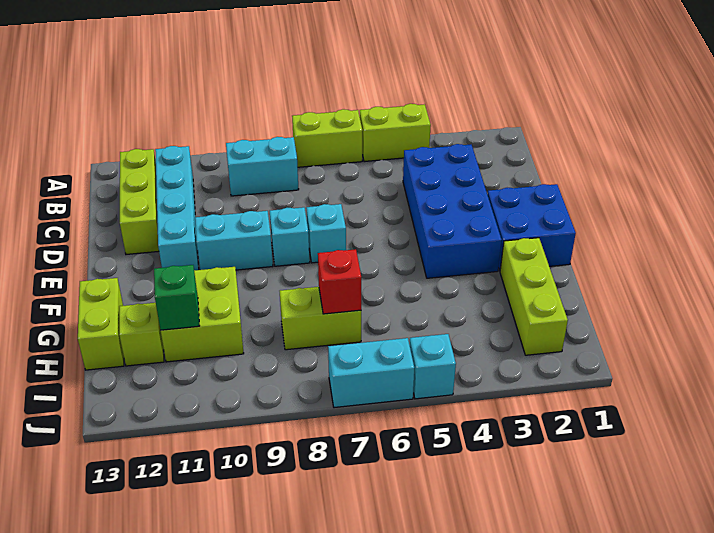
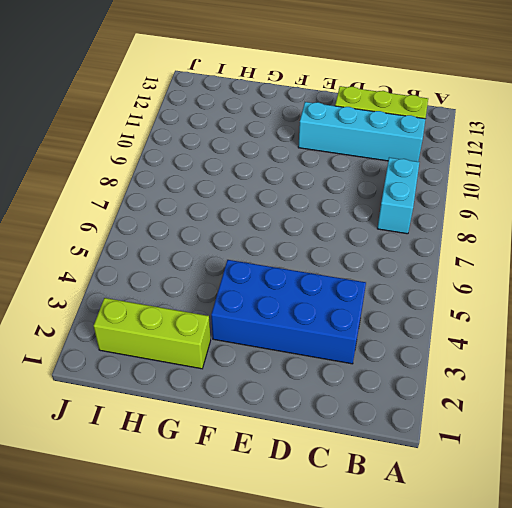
none -> lime 1x2 brick [360,104,431,162]
none -> lime 1x2 brick [292,109,363,167]
none -> blue 2x2 brick [487,184,576,271]

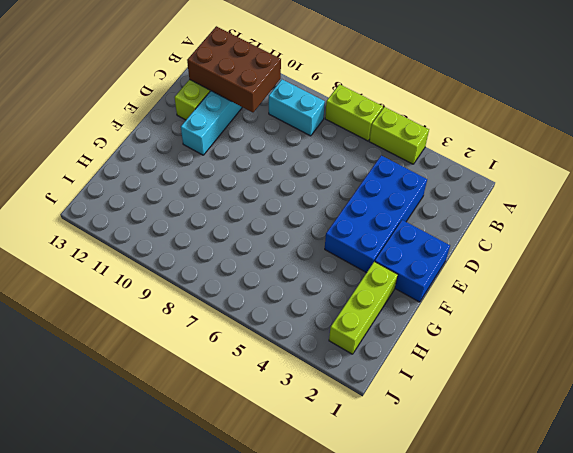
brown 2x3 brick [187,26,281,112] -> none
none -> cyan 1x1 brick [306,204,346,263]
none -> cyan 1x1 brick [270,207,310,266]
none -> cyan 1x2 brick [195,211,273,270]

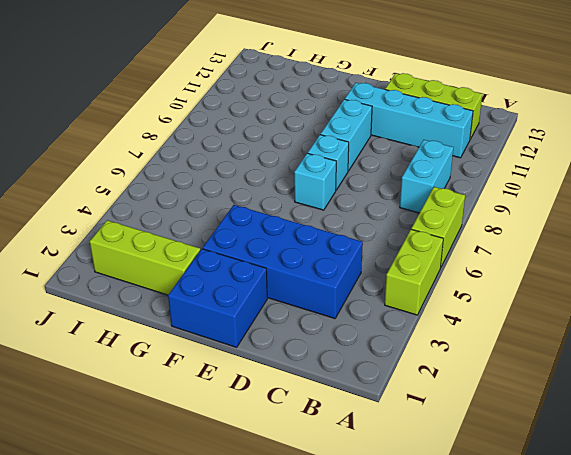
none -> lime 2x2 brick [161,267,244,362]
none -> lime 1x2 brick [78,278,124,370]
none -> lime 1x2 brick [280,287,361,350]

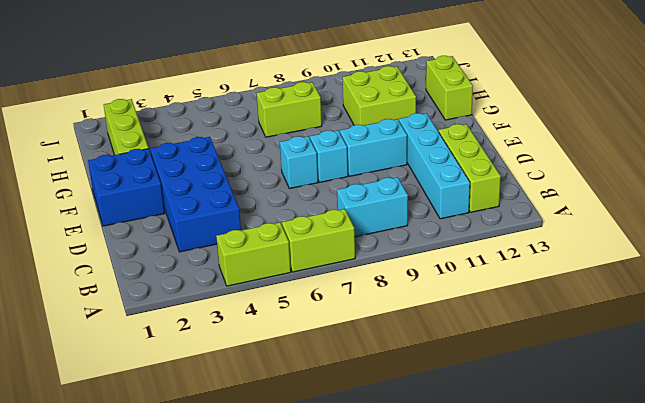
none -> lime 1x1 brick [119,303,164,366]
none -> cyan 1x1 brick [410,334,456,399]
none -> cyan 1x2 brick [328,338,414,408]

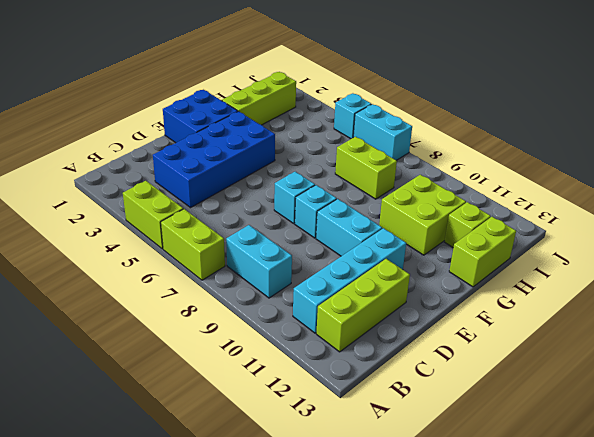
none -> red 1x1 brick [318,249,361,314]
none -> green 1x1 brick [154,265,199,330]

